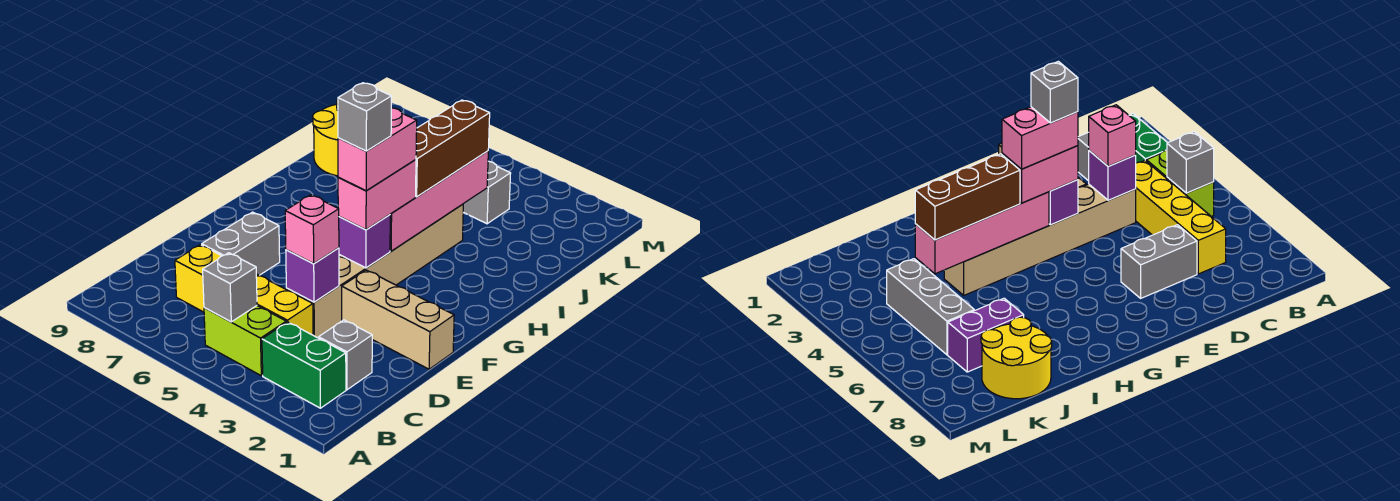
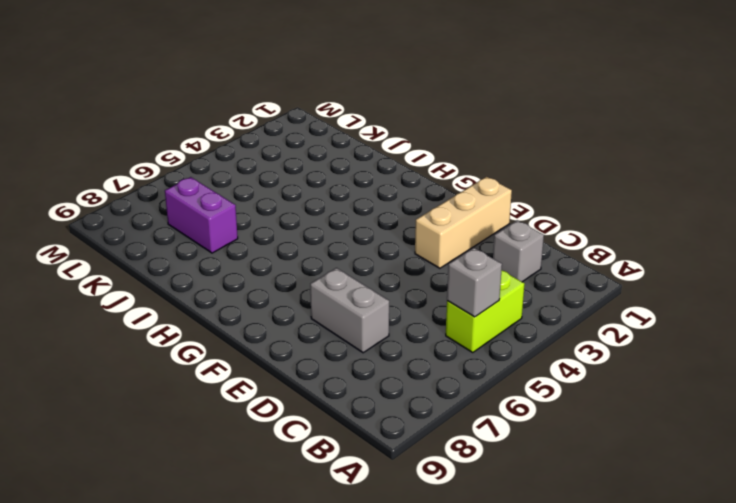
none -> green 1x2 brick [262,322,346,408]
none -> yellow 1x4 brick [175,245,313,335]
none -> tan 1x6 brick [286,204,463,338]

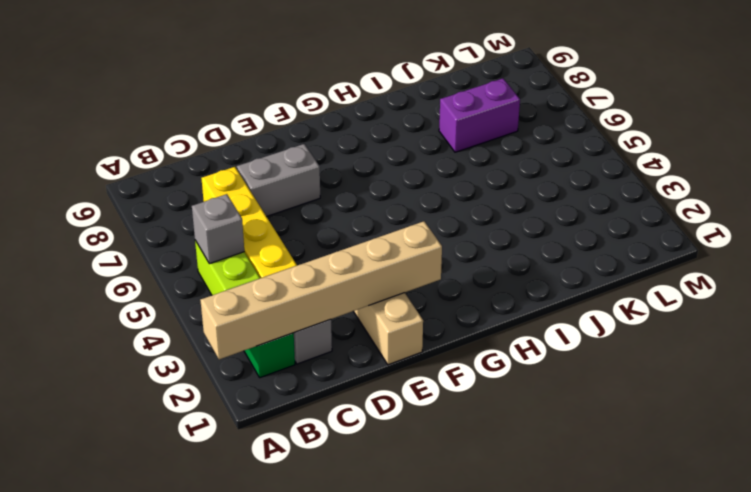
tan 1x6 brick [200,221,442,359] -> tan 1x6 brick moved to [286,204,463,338]
none -> yellow 2x2 round brick [313,100,338,176]
none -> grey 1x3 brick [463,161,511,224]
none -> purple 1x1 brick [286,248,339,302]

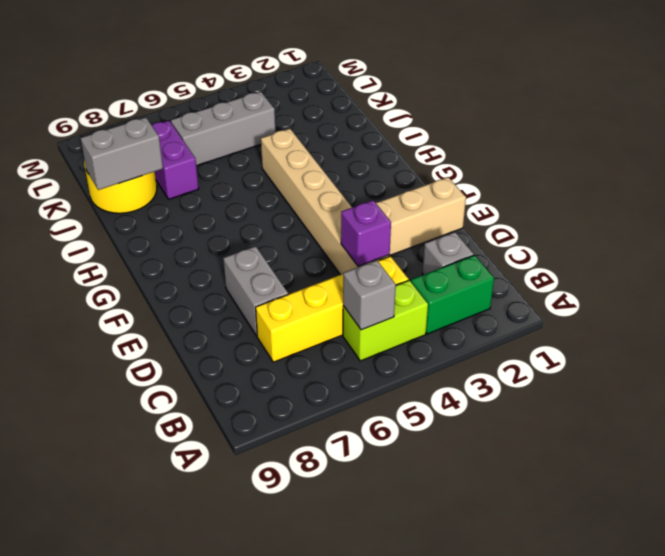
grey 1x2 brick [81,117,163,190] -> none
none -> purple 1x1 brick [339,215,390,268]
none -> pink 1x4 brick [390,151,488,251]
none -> pink 1x1 brick [285,195,339,263]

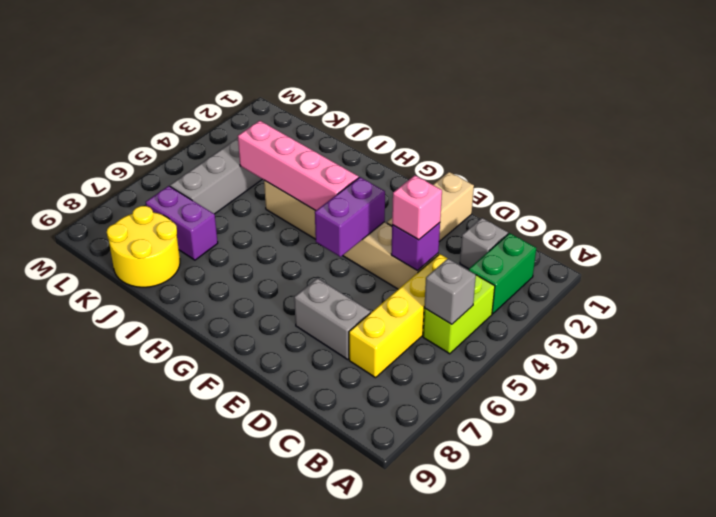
purple 1x2 brick [315,177,385,257] -> purple 1x1 brick [339,215,390,268]
none -> pink 1x2 brick [338,159,416,230]
none -> brown 1x3 brick [416,100,490,197]
none -> pink 1x2 brick [338,108,417,191]

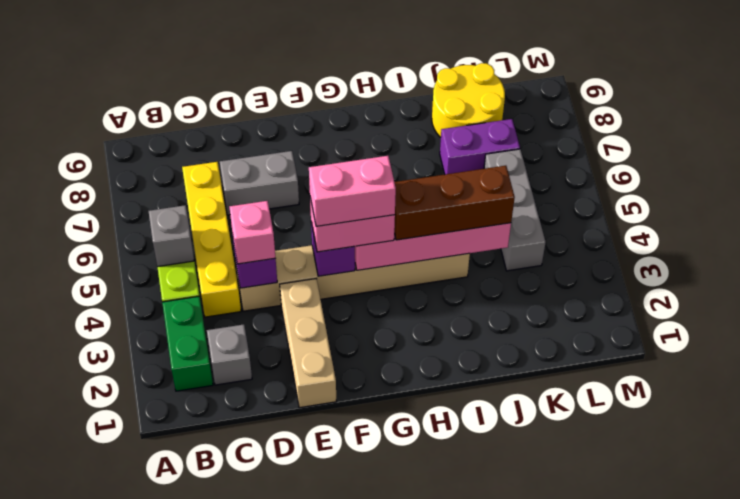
none -> grey 1x1 brick [338,83,392,151]

